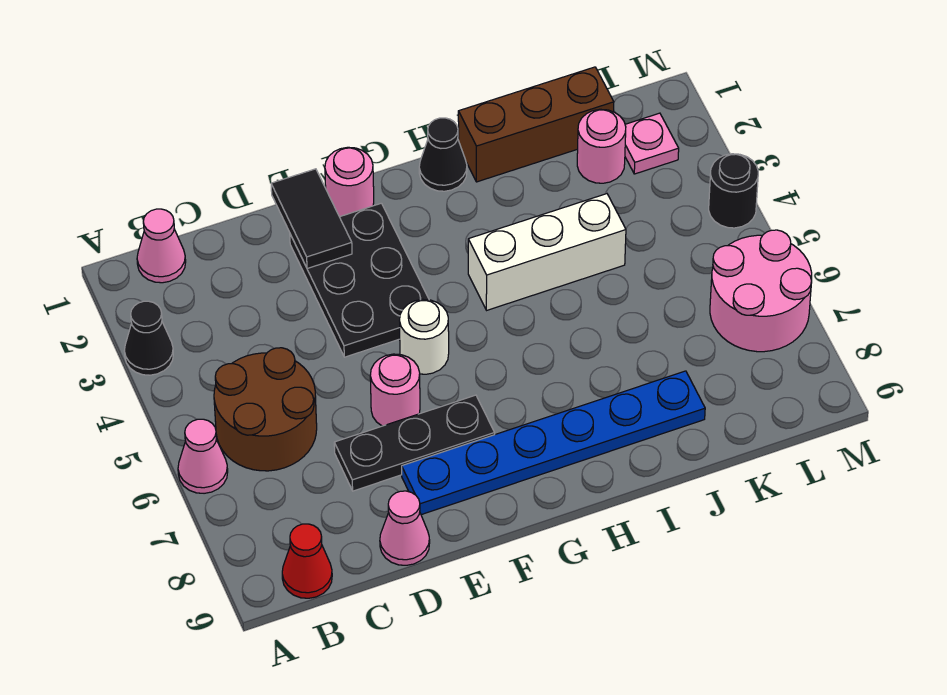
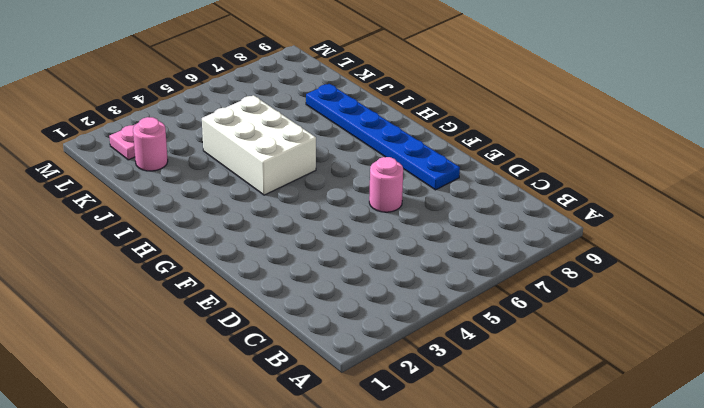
white 2x3 brick [202,95,316,195] -> white 1x3 brick [468,194,626,310]
none -> black 1x1 cone [124,301,173,375]
none -> pink 1x1 cone [178,419,228,493]
none -> pink 1x1 cone [137,209,186,283]

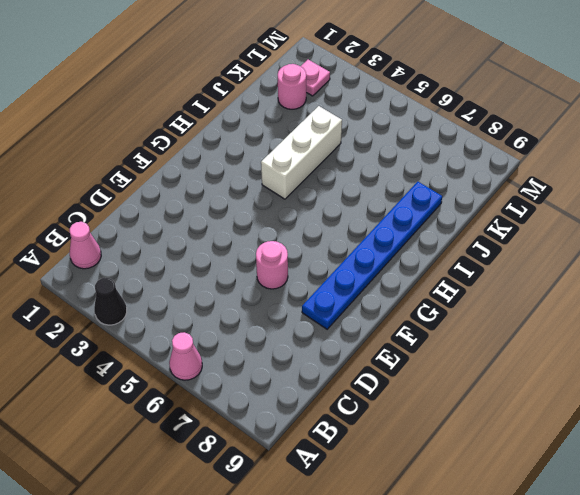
none -> brown 2x2 round brick [214,348,317,471]
none -> red 1x1 cone [282,524,332,598]
none -> black 1x3 plate [334,395,495,491]

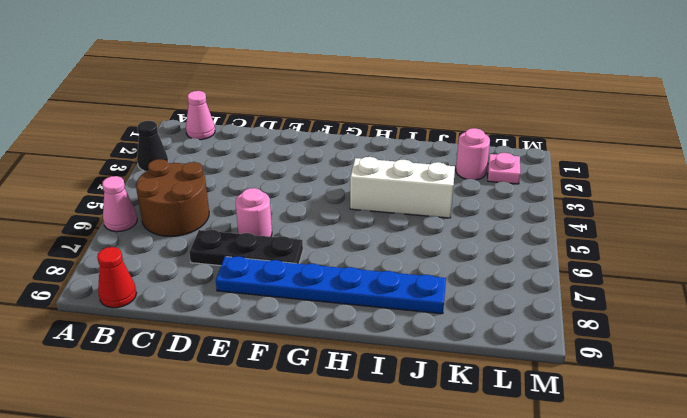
none -> pink 1x1 cone [380,491,430,565]
none -> black 2x3 plate [290,203,429,357]
none -> pink 1x1 round brick [325,147,374,217]

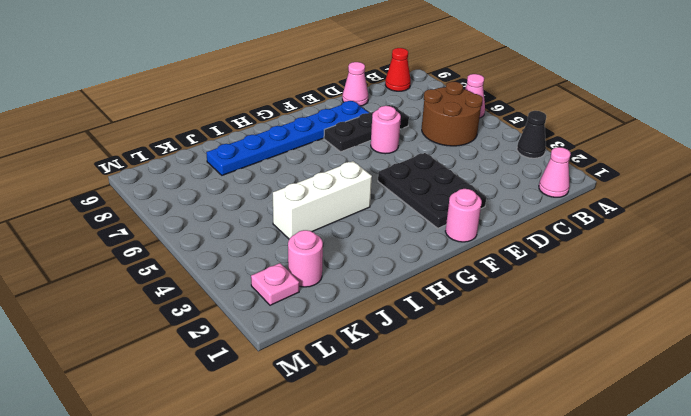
none -> white 1x1 round brick [400,299,449,374]
none -> black 1x1 cone [419,118,467,191]
none -> brown 1x3 brick [458,67,614,182]

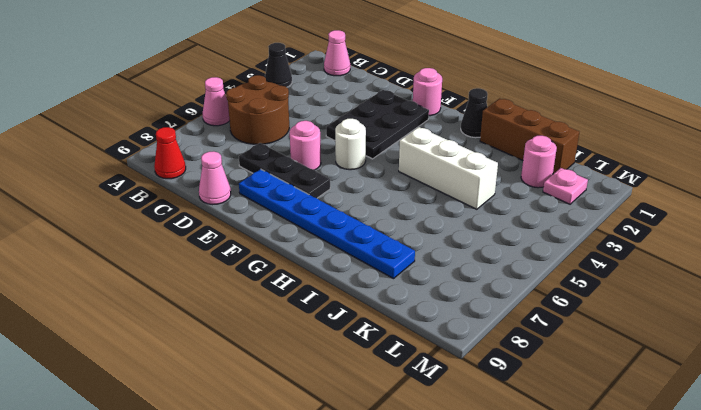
none -> pink 2x2 round brick [710,230,812,352]
none -> black 1x1 round brick [709,154,758,228]
none -> black 1x2 tile [271,169,352,269]

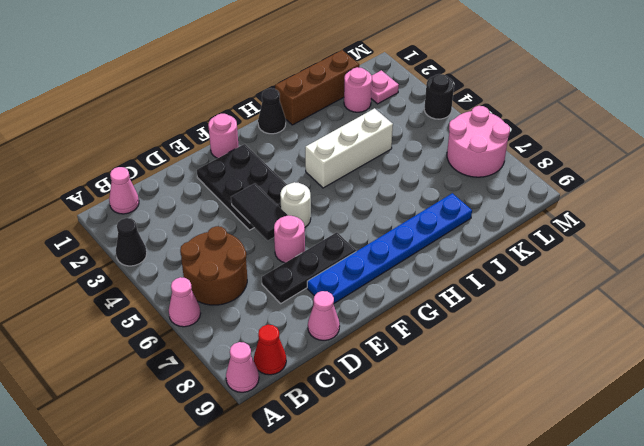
pink 1x1 cone [226,342,259,392] -> none
black 1x2 tile [231,183,288,240] -> black 1x2 tile moved to [271,169,352,269]

